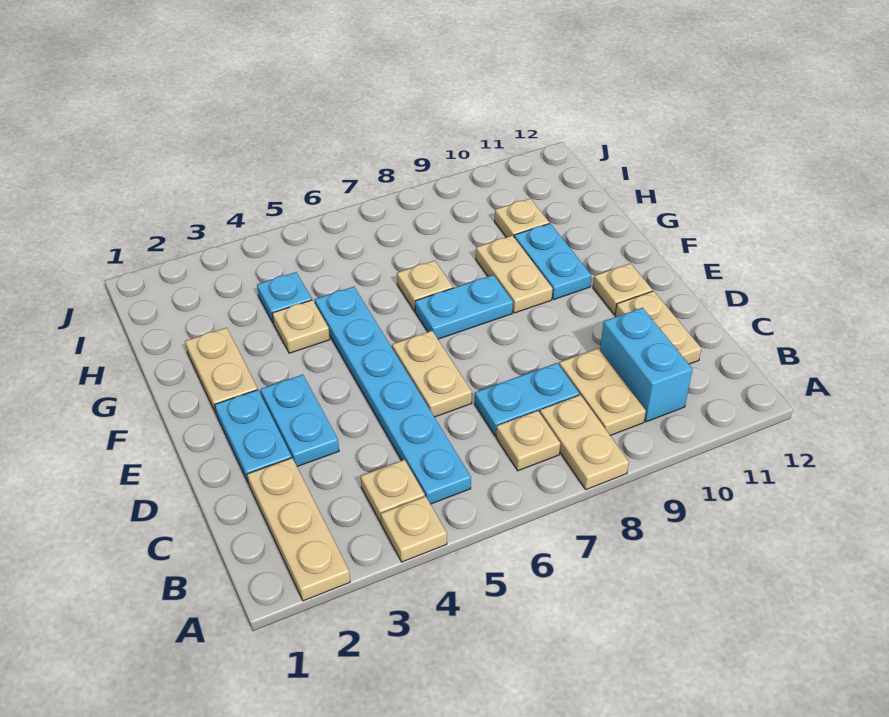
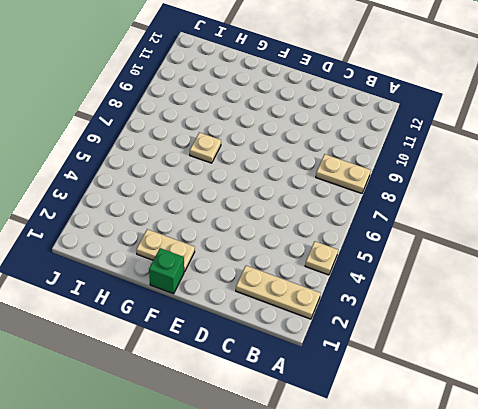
green 1x1 brick [149,248,184,294] -> none
none -> tan 1x1 plate [361,460,425,523]
none -> cyan 1x6 plate [315,287,471,504]
none -> tan 1x1 plate [496,411,560,471]

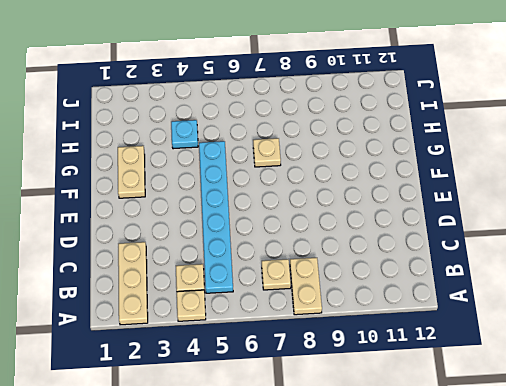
none -> tan 1x2 plate [559,348,646,435]
none -> cyan 1x2 brick [600,308,693,422]
none -> cyan 1x2 plate [475,363,579,436]

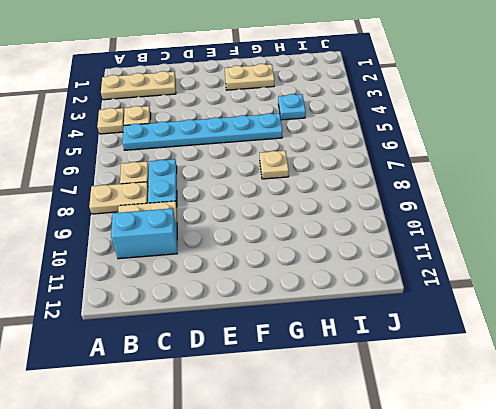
none -> tan 1x2 plate [615,291,701,364]
none -> cyan 1x2 plate [215,390,292,484]
none -> cyan 1x2 plate [261,375,339,466]

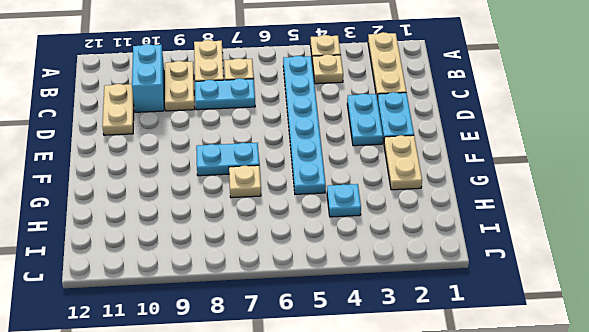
none -> tan 1x2 plate [392,331,472,417]
none -> tan 1x1 plate [593,263,653,315]
none -> tan 1x2 plate [476,236,553,313]

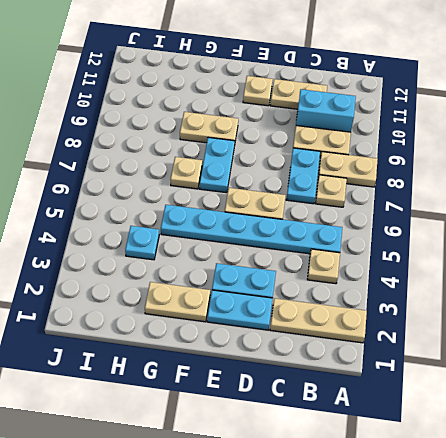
none -> tan 1x1 plate [381,496,447,562]
none -> cyan 1x2 plate [514,223,591,300]
none -> tan 1x1 plate [272,300,330,353]

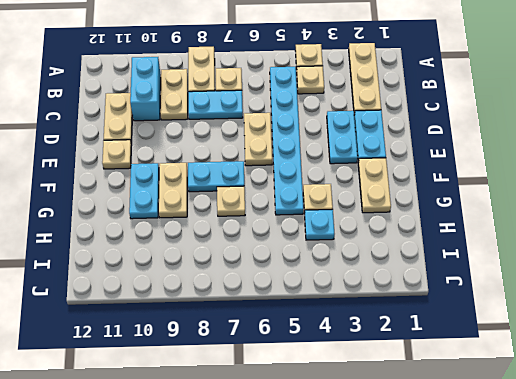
none -> tan 1x1 plate [495,199,549,237]

